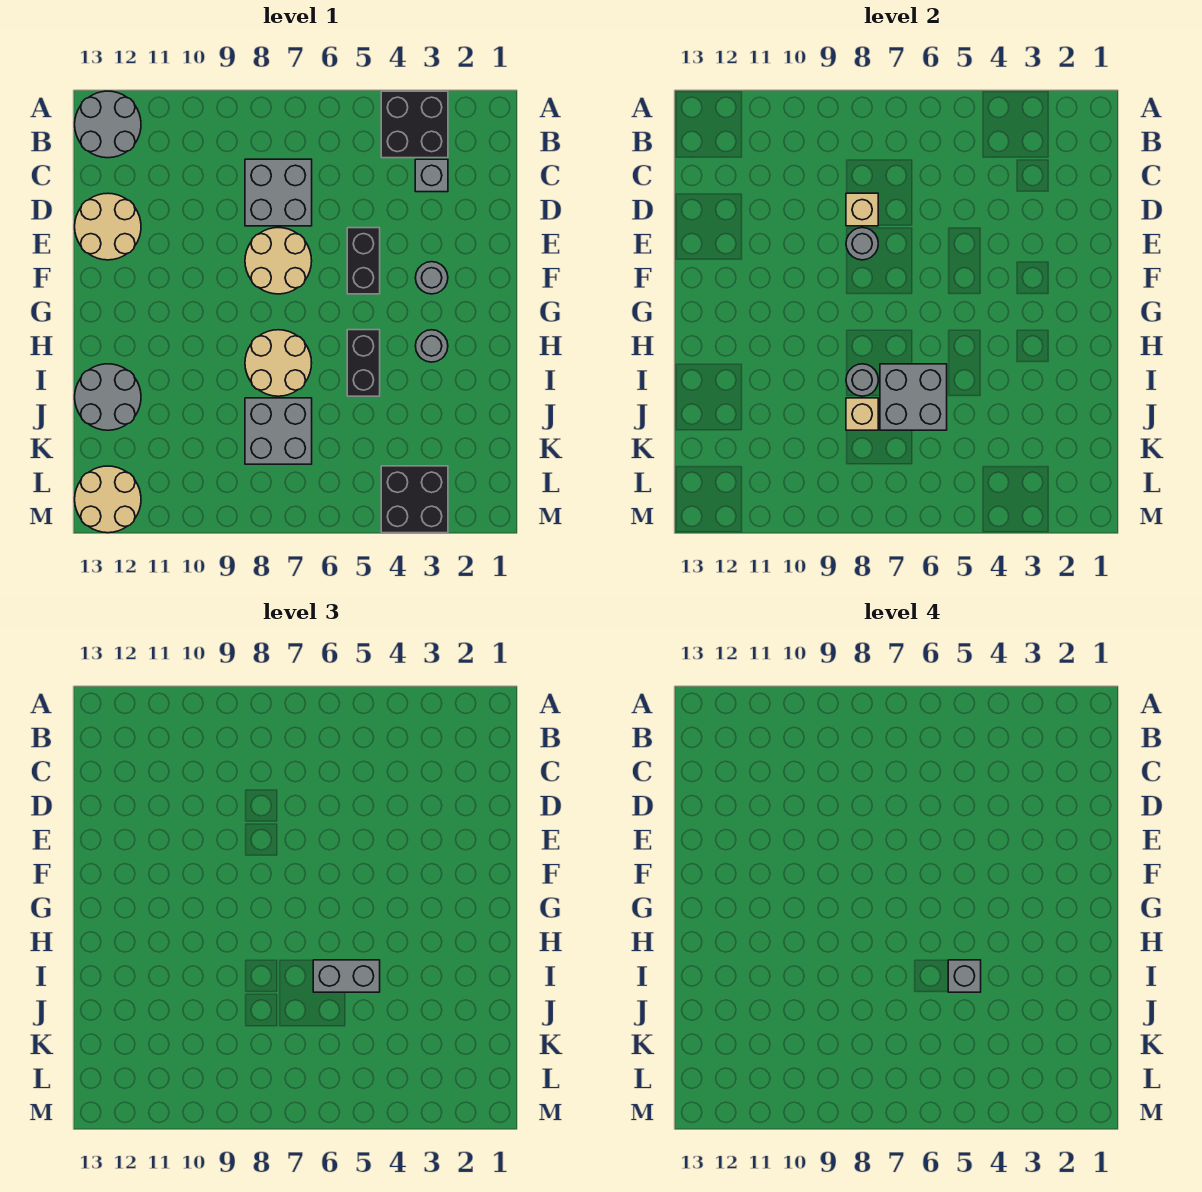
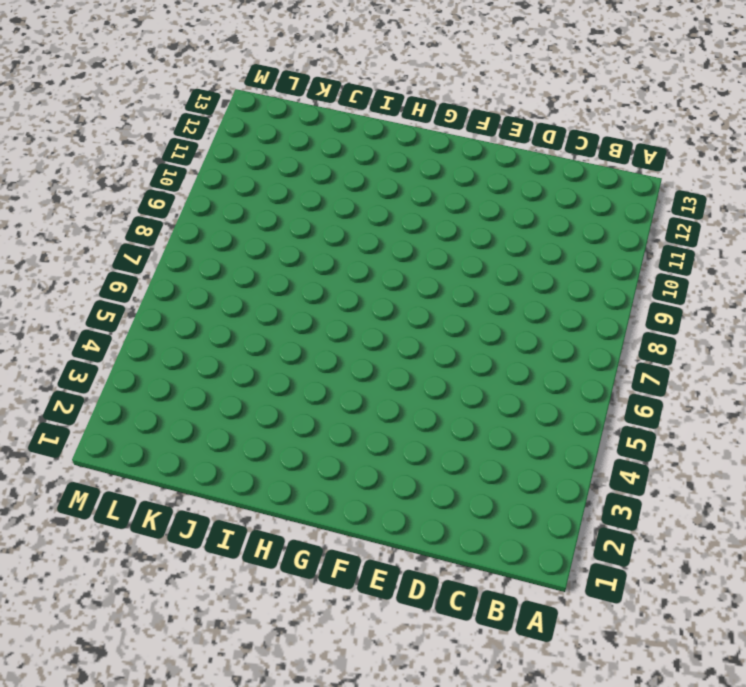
none -> black 2x2 brick [381,91,448,158]
none -> grey 2x2 round brick [75,91,141,158]
none -> grey 1x1 brick [415,159,448,192]

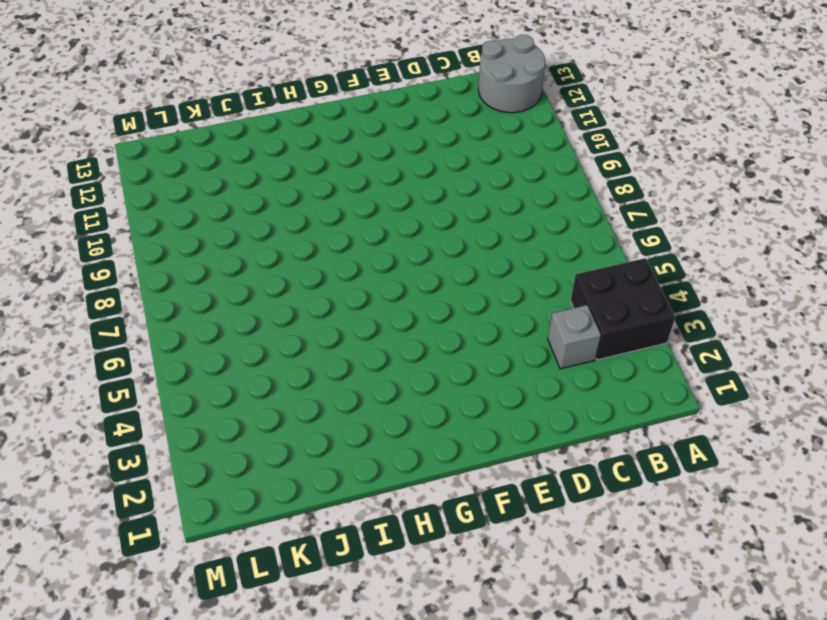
none -> grey 2x2 brick [245,159,312,226]
none -> tan 2x2 round brick [75,193,141,260]
none -> black 1x2 brick [347,228,380,294]

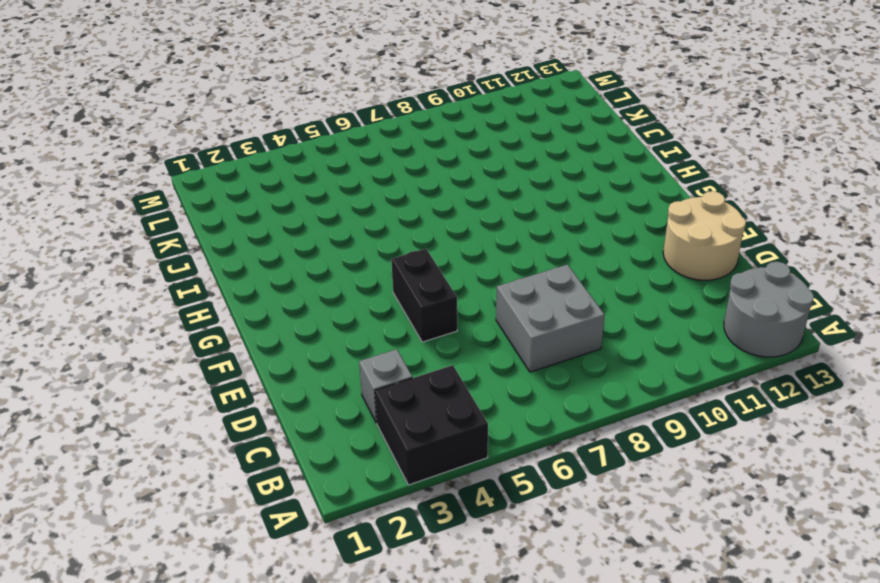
none -> tan 2x2 round brick [245,228,312,294]
none -> grey 1x1 round brick [415,262,448,294]
none -> grey 1x1 round brick [416,330,448,362]

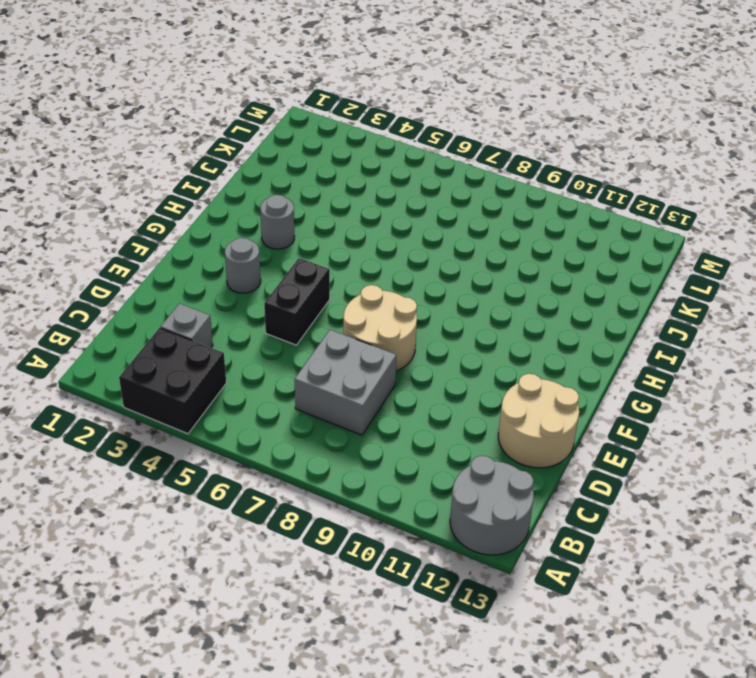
none -> black 1x2 brick [347,330,380,396]
none -> tan 2x2 round brick [245,330,312,396]
none -> grey 2x2 round brick [75,364,141,430]

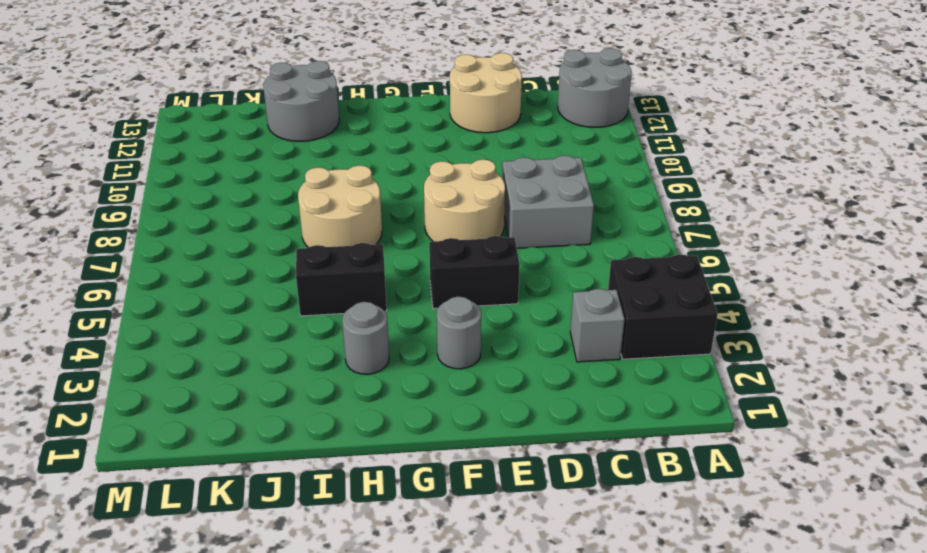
none -> grey 2x2 brick [245,398,312,464]
none -> black 2x2 brick [381,466,448,533]
none -> tan 2x2 round brick [75,466,141,533]

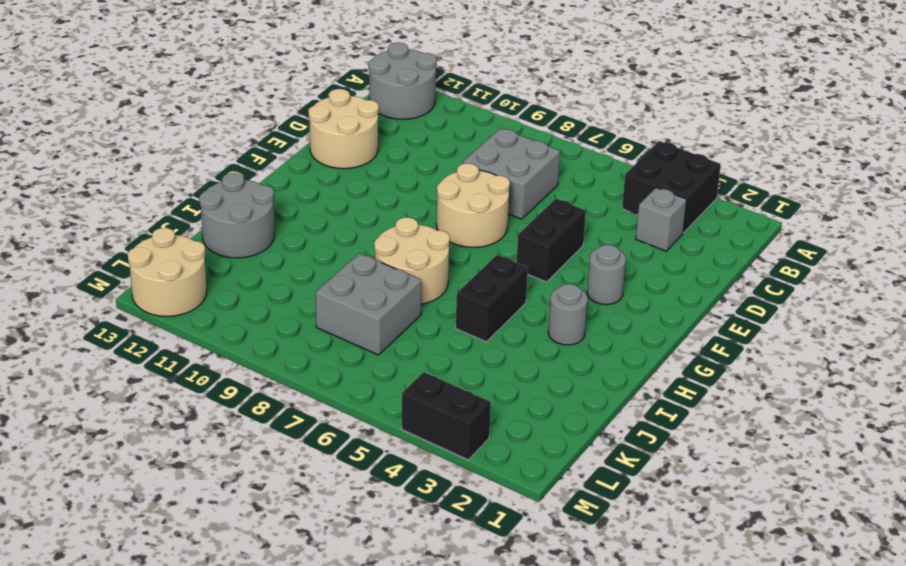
black 1x2 brick [402,372,491,460] -> black 2x2 brick [381,466,448,533]
none -> tan 1x1 brick [846,193,878,226]
none -> grey 1x1 round brick [846,228,878,260]
none -> grey 2x2 brick [880,364,947,430]

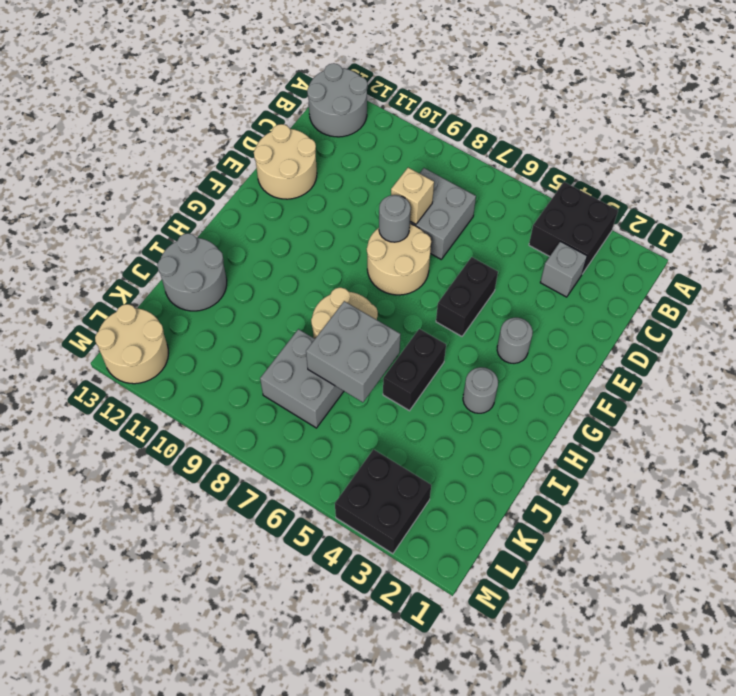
none -> grey 1x1 round brick [846,364,878,396]
none -> tan 1x1 brick [846,398,878,430]
none -> grey 1x2 brick [313,960,380,992]

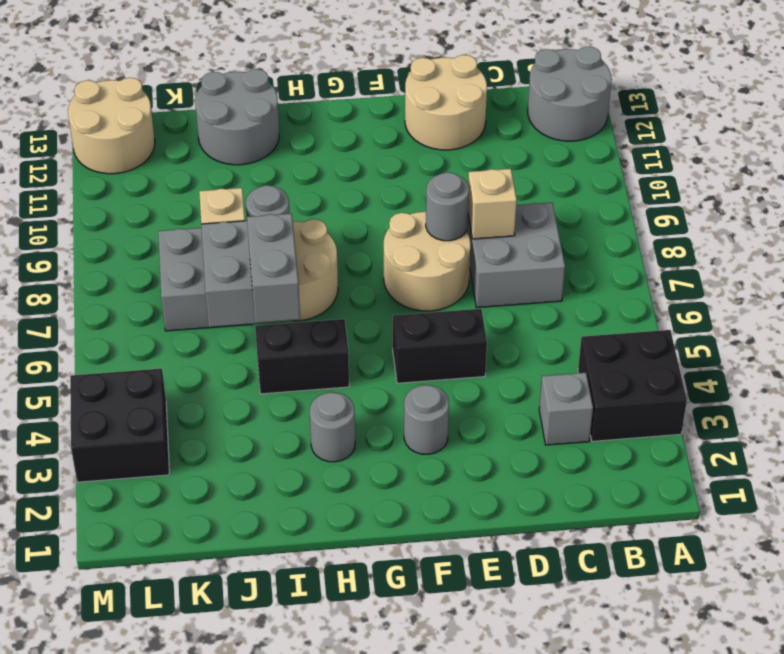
none -> grey 1x1 brick [948,960,981,992]

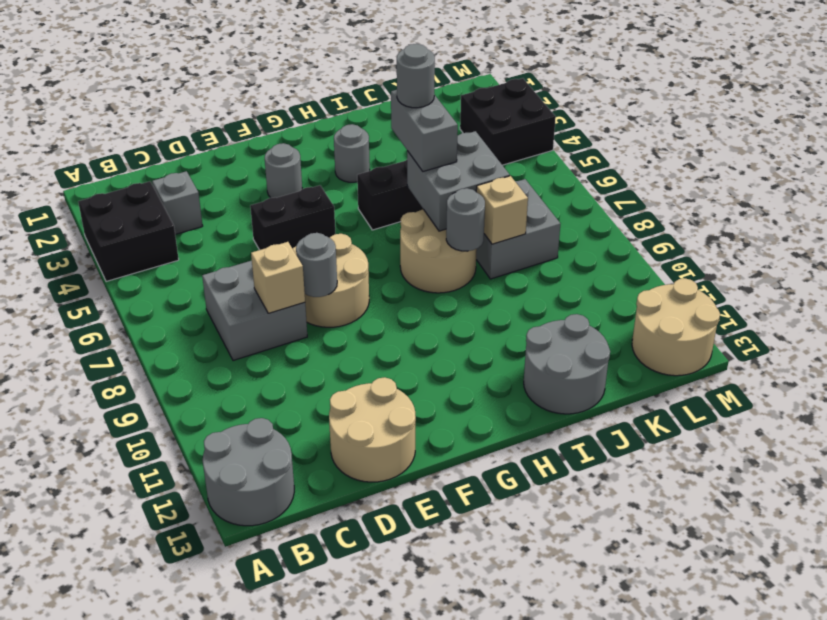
grey 1x1 round brick [397,44,435,108] -> grey 1x1 brick [948,960,981,992]

